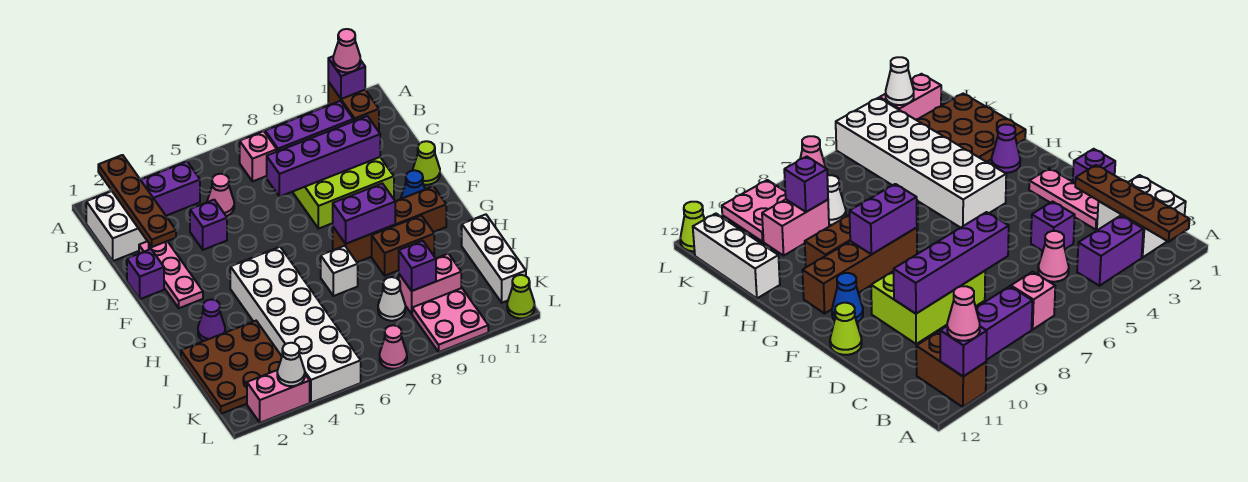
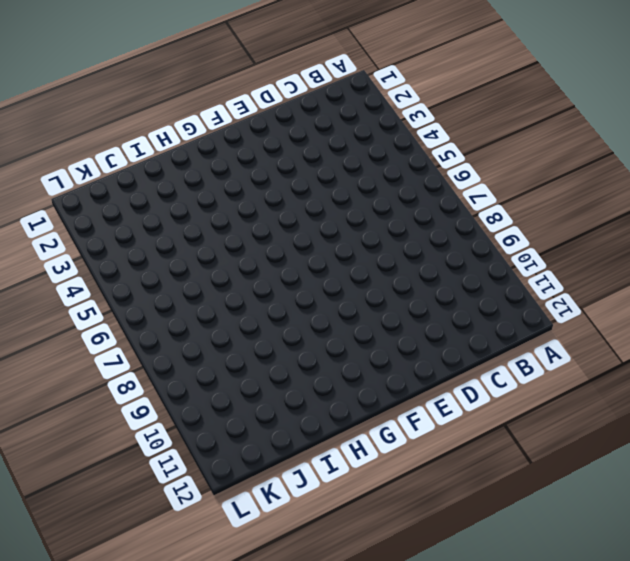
none -> brown 1x2 brick [328,82,379,131]
none -> white 2x2 brick [86,191,147,261]
none -> purple 1x2 brick [141,162,200,216]
none -> pink 1x1 brick [240,131,277,181]

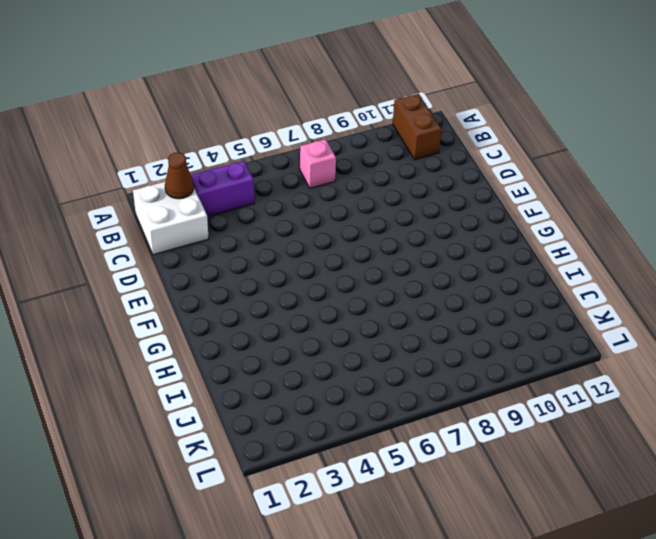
brown 1x1 cone [165,152,194,199] -> brown 1x4 plate [98,155,176,247]
none -> purple 1x3 brick [265,101,353,152]
none -> pink 1x1 cone [207,174,234,216]
none -> pink 1x3 plate [139,241,203,308]
none -> purple 1x1 brick [190,200,227,250]

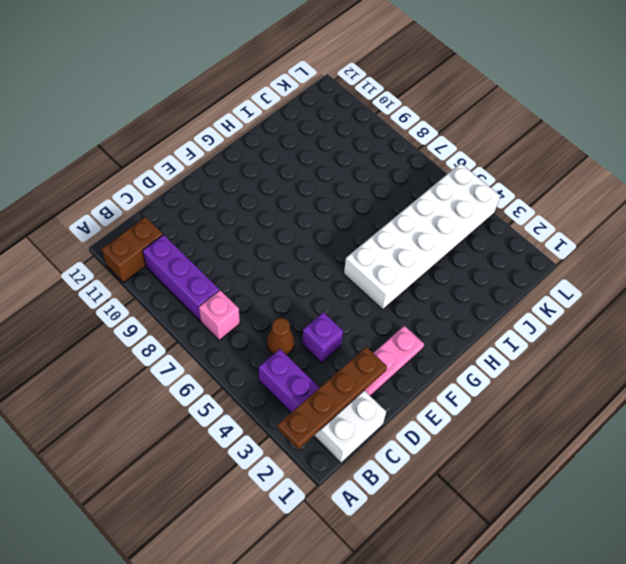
brown 1x1 cone [267,318,295,355] -> pink 1x1 cone [207,174,234,216]
none -> lime 2x3 brick [293,157,394,229]
none -> purple 1x1 brick [127,249,164,299]
none -> lime 1x1 cone [413,141,440,185]
none -> blue 1x1 cone [401,170,425,199]

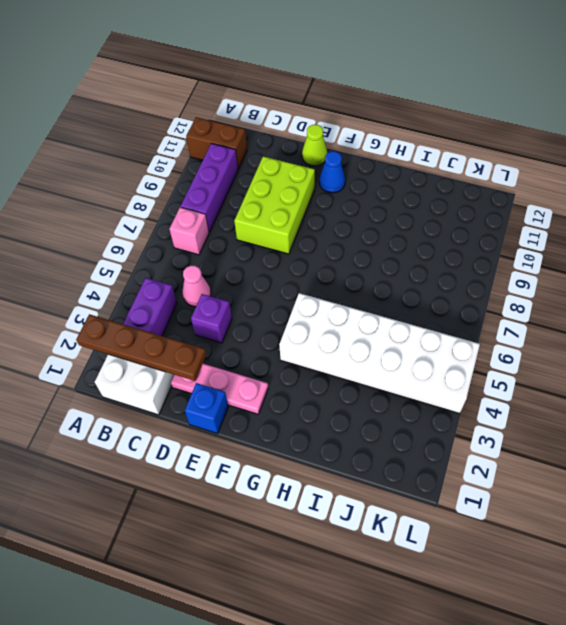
blue 1x1 brick [185,383,228,433] -> purple 1x1 brick [127,249,164,299]
none -> brown 1x4 brick [333,186,446,262]
none -> purple 1x1 cone [198,299,225,341]
none -> white 1x1 brick [321,246,358,296]
none -> brown 1x2 brick [372,215,434,276]

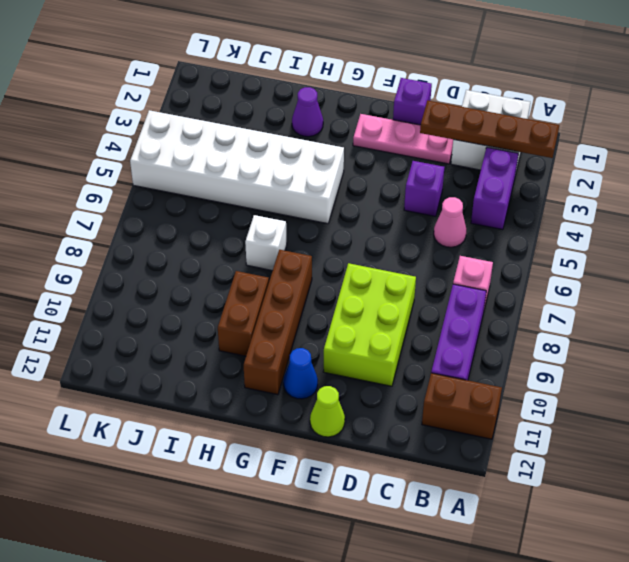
none -> brown 3x3 plate [181,321,282,414]
none -> white 1x3 brick [462,214,526,303]
none -> white 1x1 cone [378,277,405,321]
none -> pink 1x2 brick [399,254,461,314]

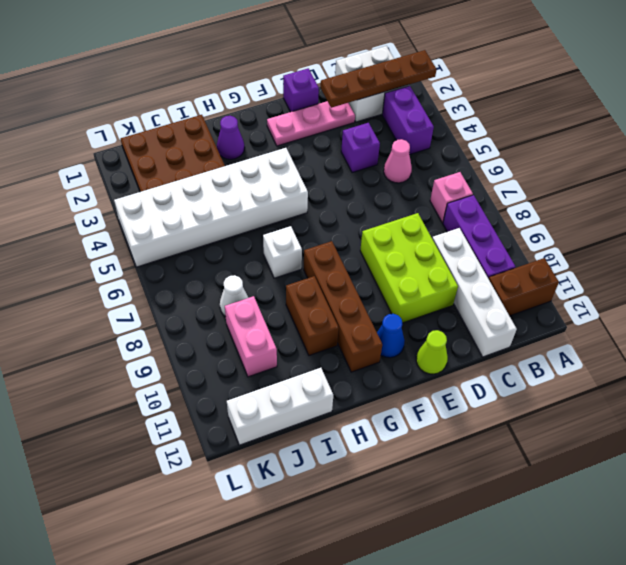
white 1x4 brick [432,228,517,357] -> none
none -> pink 2x2 plate [412,288,488,352]
none -> pink 1x2 brick [247,370,310,423]
none -> pink 1x1 cone [380,325,407,369]
none -> lime 1x1 cone [507,275,535,318]

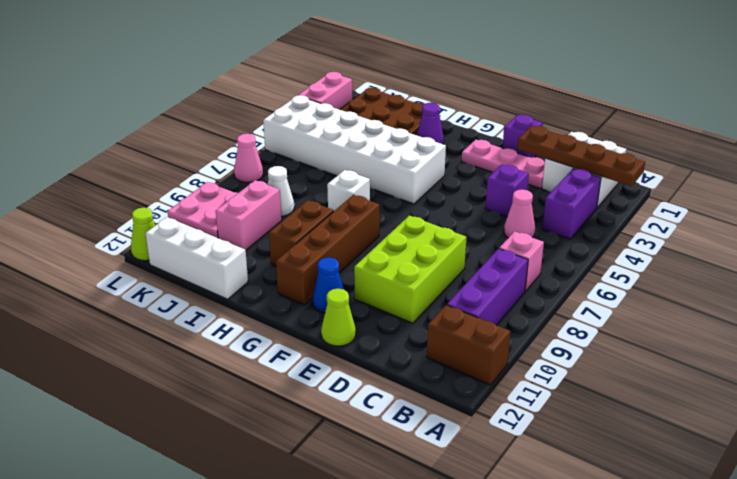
none -> purple 1x1 brick [328,56,365,99]
none -> purple 1x4 brick [267,116,380,197]
none -> purple 1x2 brick [333,183,395,244]
none -> purple 1x1 brick [399,241,436,291]

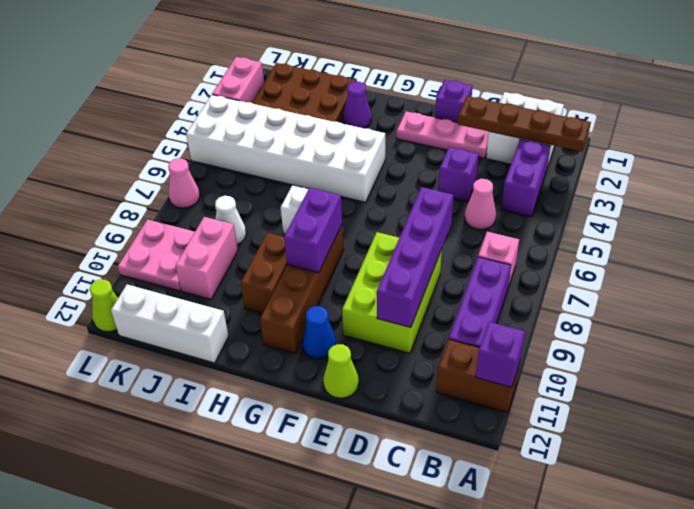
none -> purple 1x1 brick [399,241,436,291]
none -> white 1x1 cone [277,343,305,386]
none -> pink 1x1 cone [333,29,360,72]

